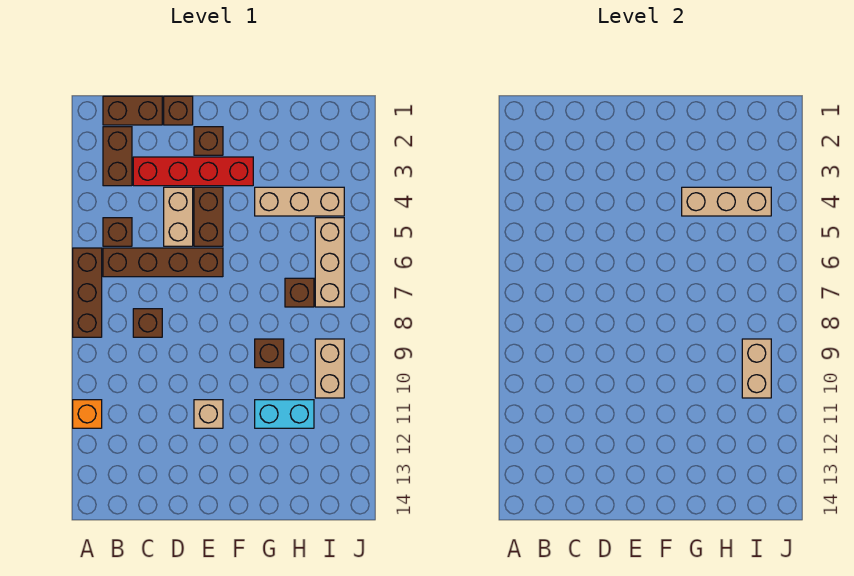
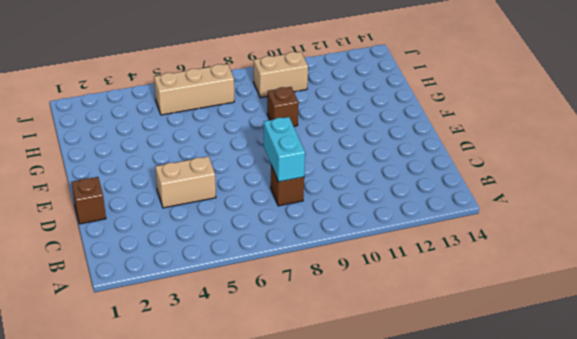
cyan 1x2 brick [264,117,305,182] -> cyan 1x2 brick moved to [255,400,314,428]
none -> brown 1x3 brick [73,248,102,337]
none -> orange 1x1 brick [73,400,102,428]
none -> brown 1x2 brick [103,96,162,125]

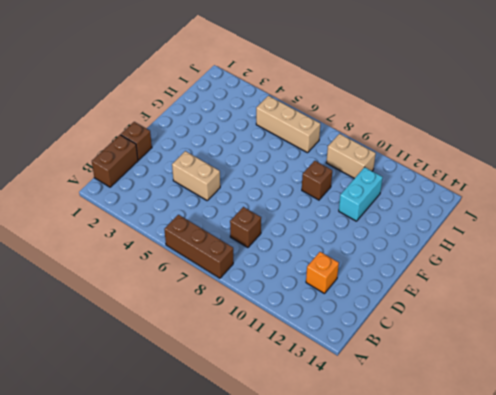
orange 1x1 brick [306,252,339,294] -> orange 1x1 brick moved to [73,400,102,428]
none -> brown 1x2 brick [103,127,132,186]
none -> brown 1x1 brick [103,218,132,246]
none -> brown 1x4 brick [103,248,223,277]

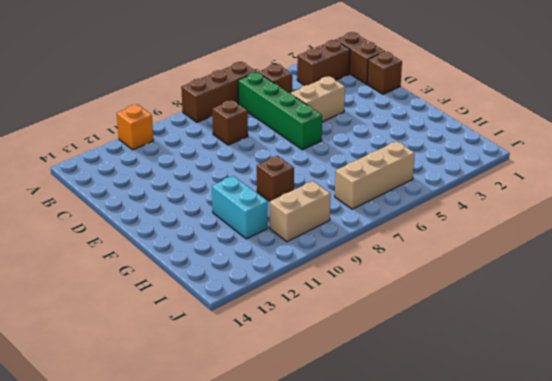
green 1x4 brick [238,72,322,150] -> brown 1x4 brick [103,248,223,277]
none -> red 1x4 brick [133,157,253,186]
none -> brown 1x1 brick [194,127,223,155]
none -> brown 1x2 brick [194,187,223,246]

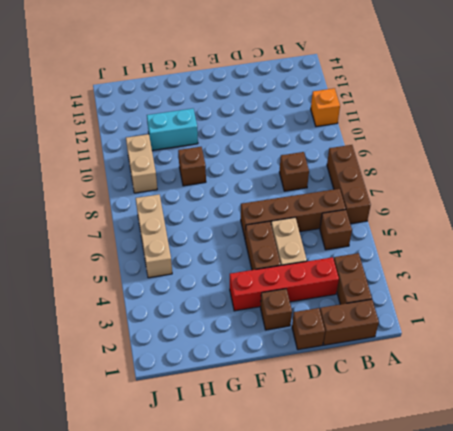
none -> tan 1x1 brick [194,400,223,428]
none -> tan 1x3 brick [255,187,344,216]
none -> brown 1x1 brick [285,278,314,307]

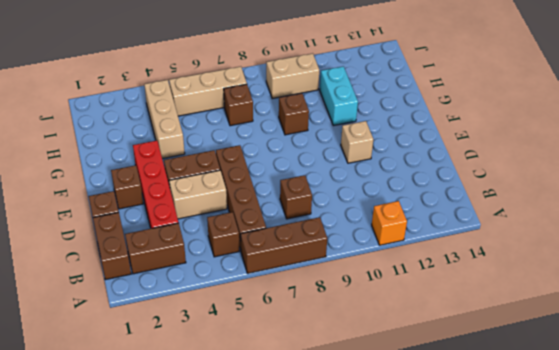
none -> tan 1x3 brick [682,187,771,216]
none -> tan 1x2 brick [742,339,771,398]

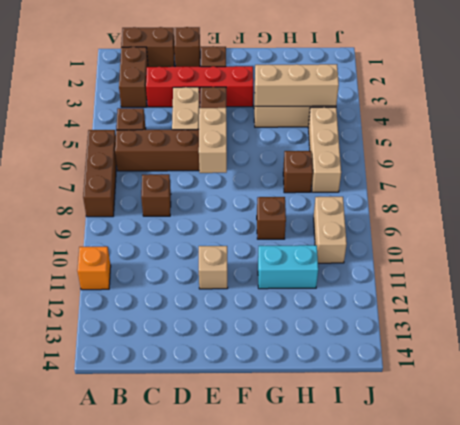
tan 1x2 brick [199,108,227,173] -> tan 1x2 brick moved to [742,339,771,398]

